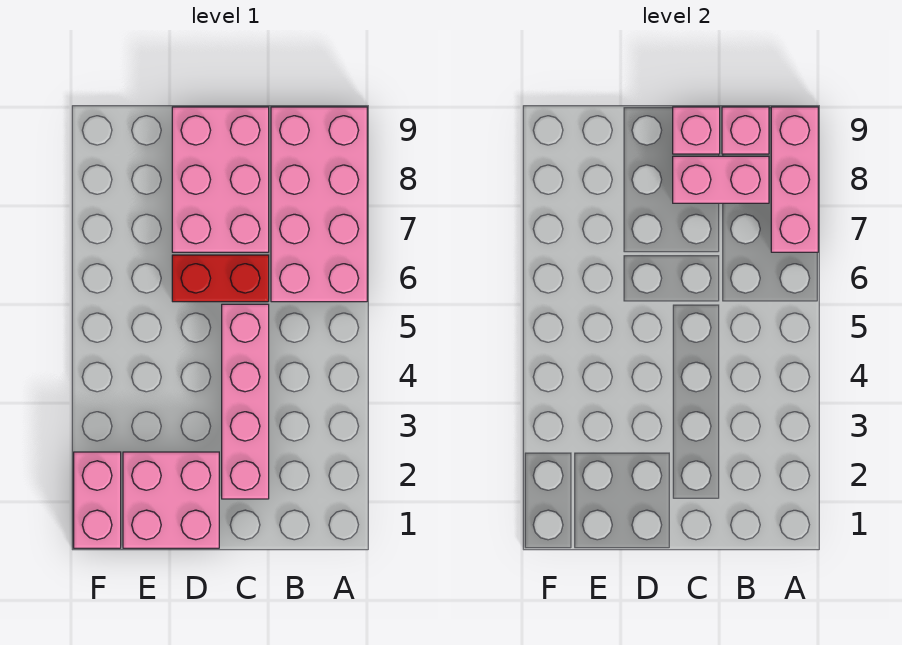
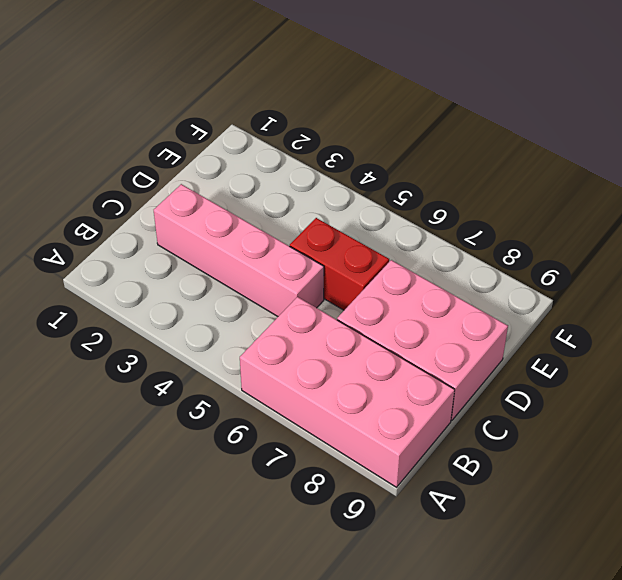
red 1x2 brick [290,218,389,310] -> red 1x2 brick turned to [172,255,269,302]
none -> pink 2x2 brick [123,452,219,548]
none -> pink 1x2 brick [74,452,121,548]

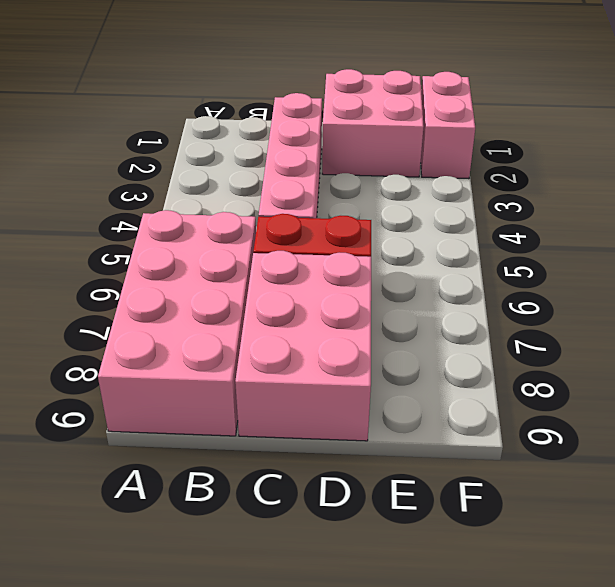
none -> pink 1x3 brick [771,107,818,252]
none -> pink 1x2 brick [673,156,769,203]

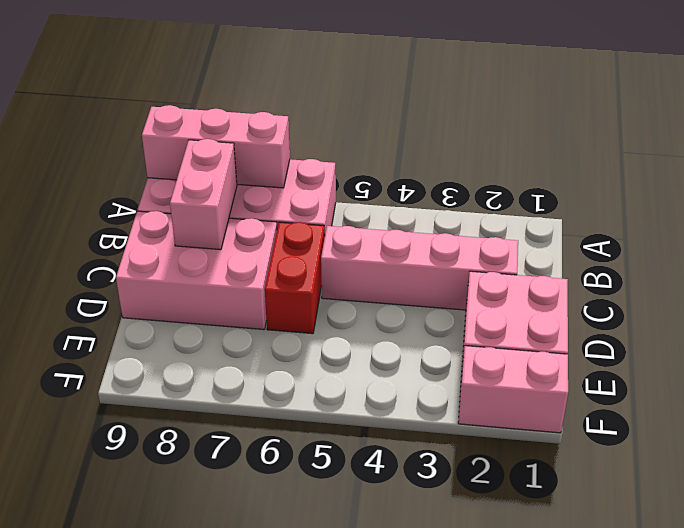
none -> pink 1x1 brick [722,107,769,154]
none -> pink 1x1 brick [673,107,720,154]

